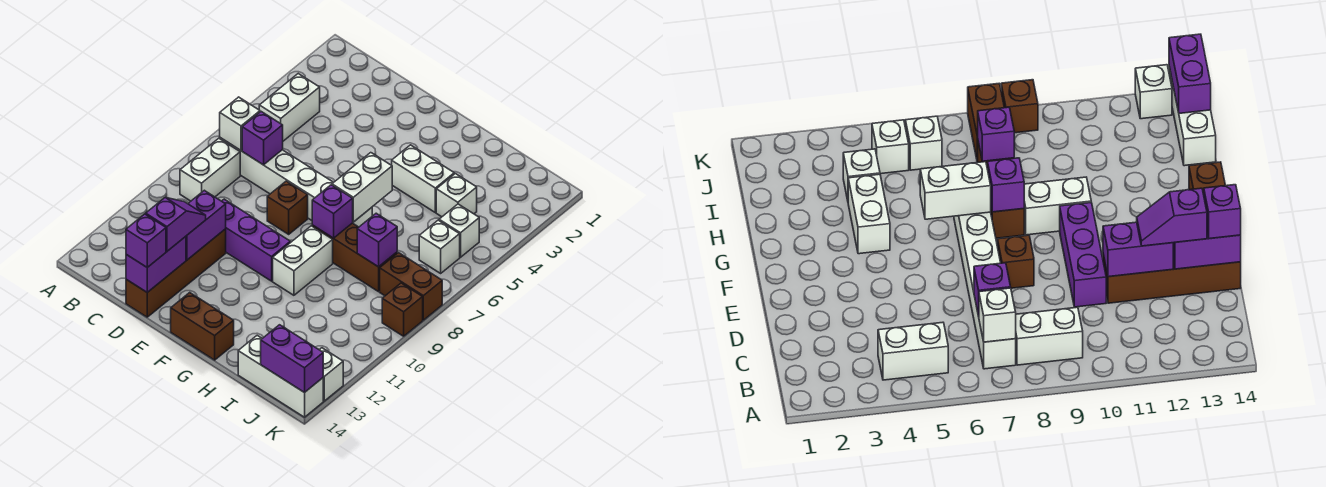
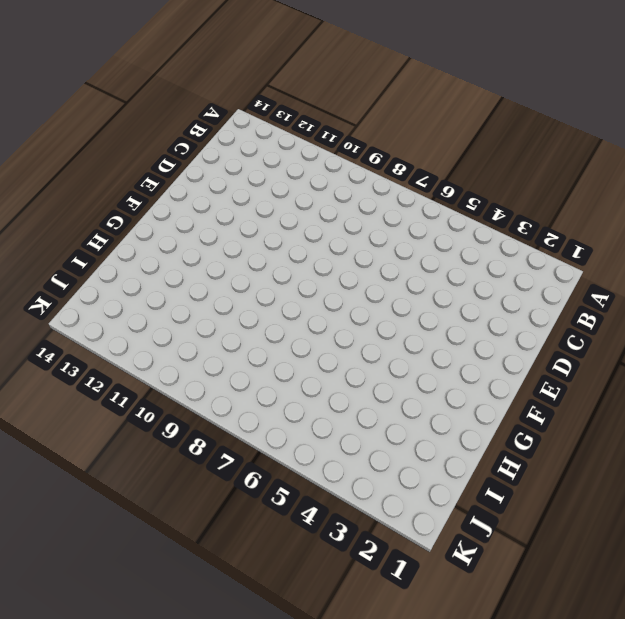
none -> white 1x2 brick [259,74,320,141]
none -> white 1x6 brick [220,138,372,227]
none -> white 1x2 brick [180,138,240,201]

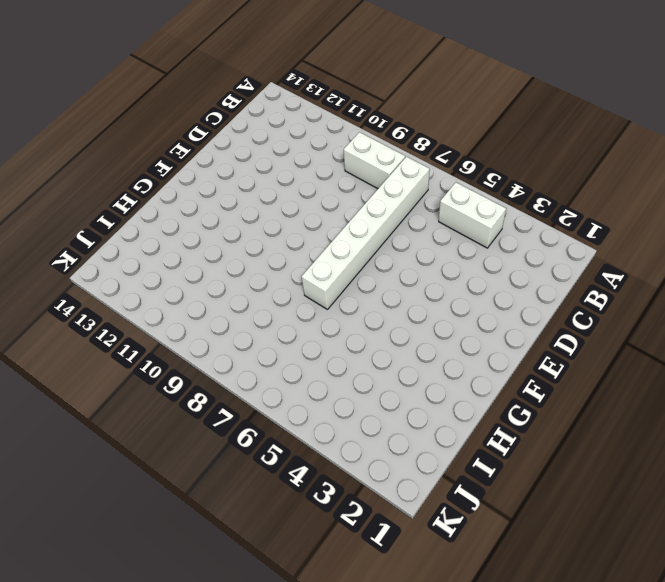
none -> purple 1x3 brick [222,199,290,281]
none -> brown 1x4 brick [126,229,226,317]
none -> brown 1x1 brick [267,181,308,234]

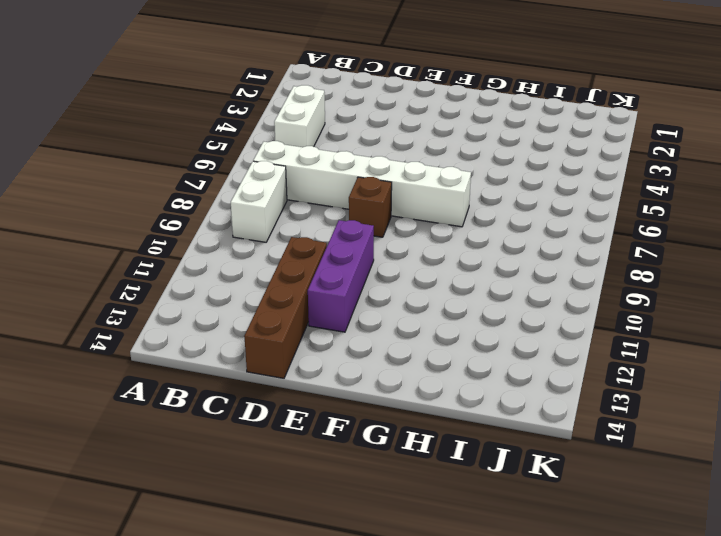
purple 1x3 brick [308,220,374,332] -> purple 1x3 brick turned to [222,199,290,281]
none -> brown 1x2 brick [171,293,234,360]
none -> white 1x2 brick [392,145,454,212]
none -> brown 1x3 brick [312,223,397,292]

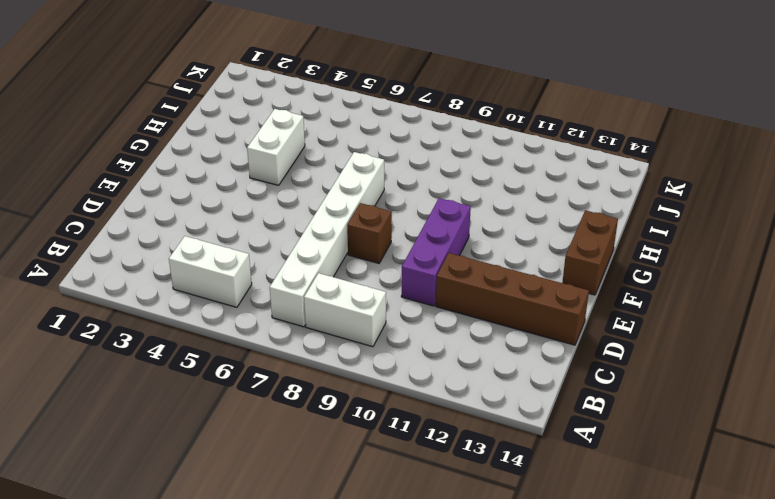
none -> brown 1x3 brick [312,223,397,292]
none -> white 1x2 brick [273,226,333,295]
none -> white 1x1 brick [436,174,477,217]

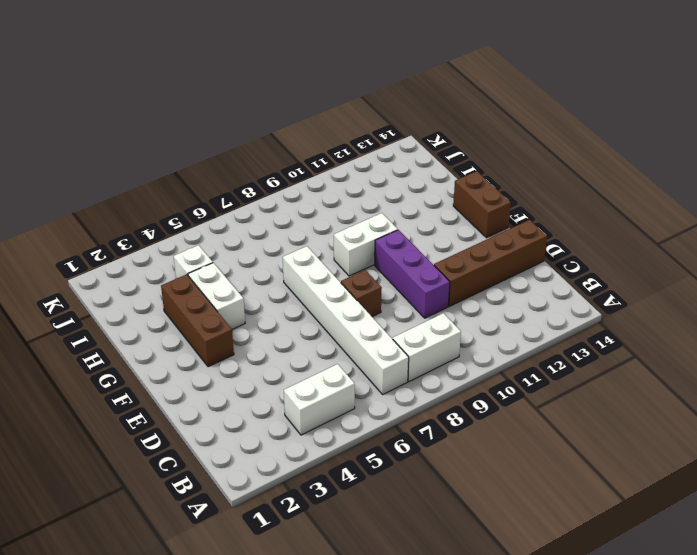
brown 1x3 brick [161,274,234,367] -> brown 1x3 brick moved to [312,223,397,292]
none -> white 1x3 brick [238,335,323,417]
none -> white 1x1 brick [439,204,479,257]
none -> white 1x1 brick [419,220,460,273]

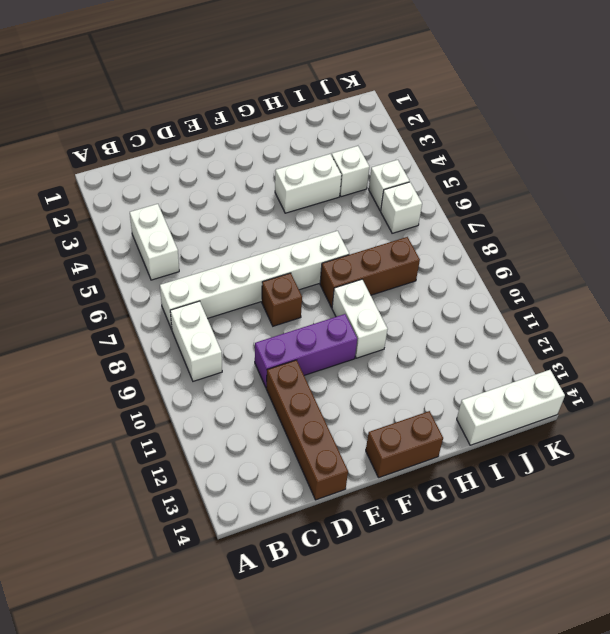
none -> brown 1x2 brick [380,253,442,320]
none -> brown 1x1 brick [382,283,423,336]
none -> white 1x1 brick [320,348,343,401]

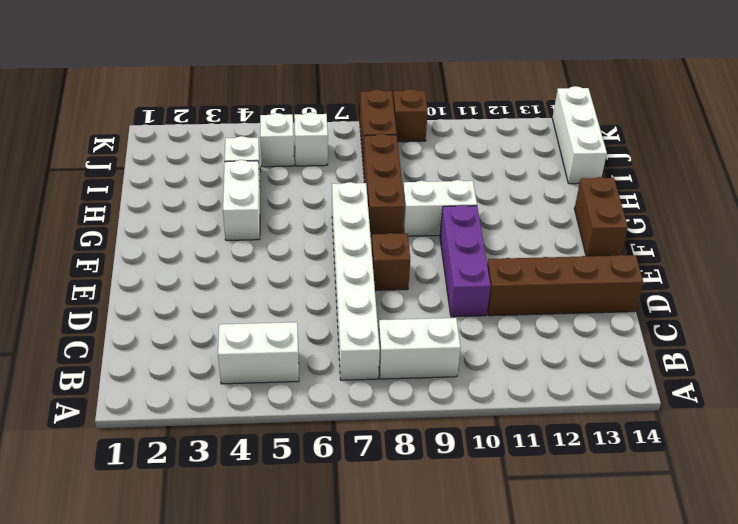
none -> white 1x1 brick [320,348,343,401]
none -> white 1x1 brick [220,97,260,150]
none -> purple 1x1 brick [242,112,283,165]

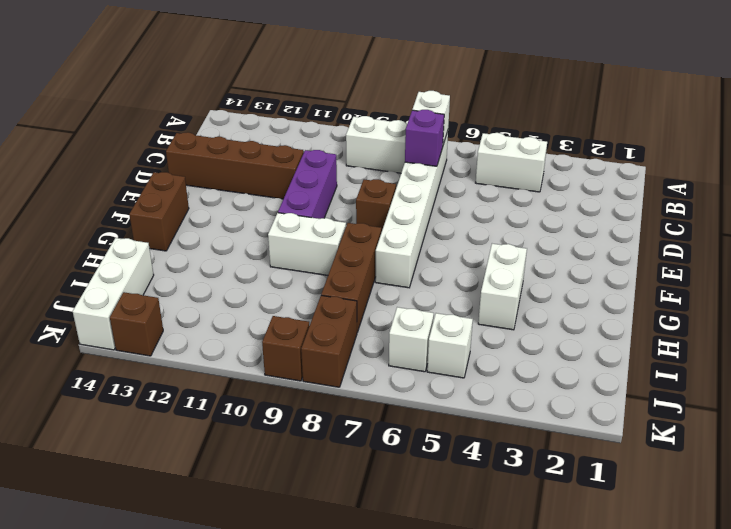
brown 1x1 brick [110,292,163,356] -> white 1x1 brick [320,348,343,401]
none -> white 1x1 brick [436,174,477,217]
none -> purple 1x2 brick [186,190,226,260]
none -> purple 1x2 brick [126,236,186,292]

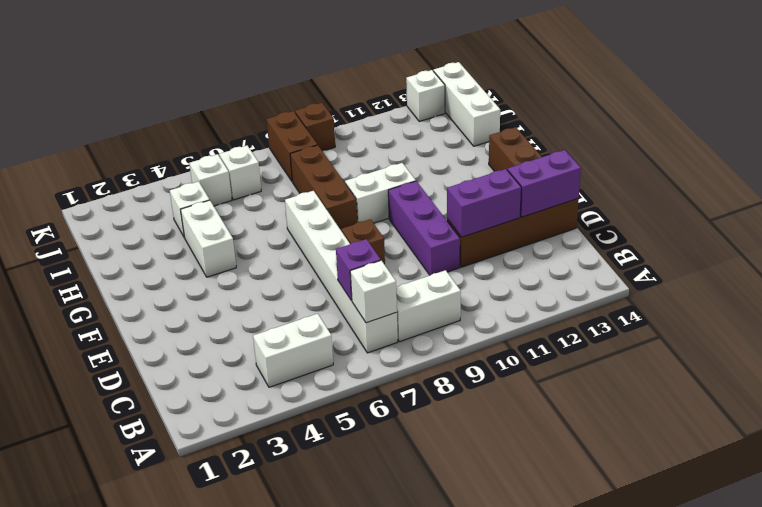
none -> white 1x2 brick [332,153,392,222]
none -> purple 1x1 brick [312,185,353,238]
none -> purple 1x1 brick [357,213,397,267]

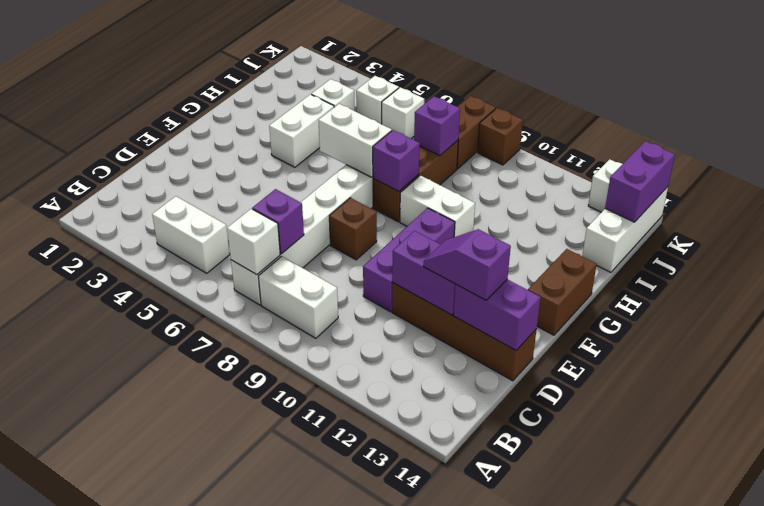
none -> purple 1x1 brick [126,214,166,267]

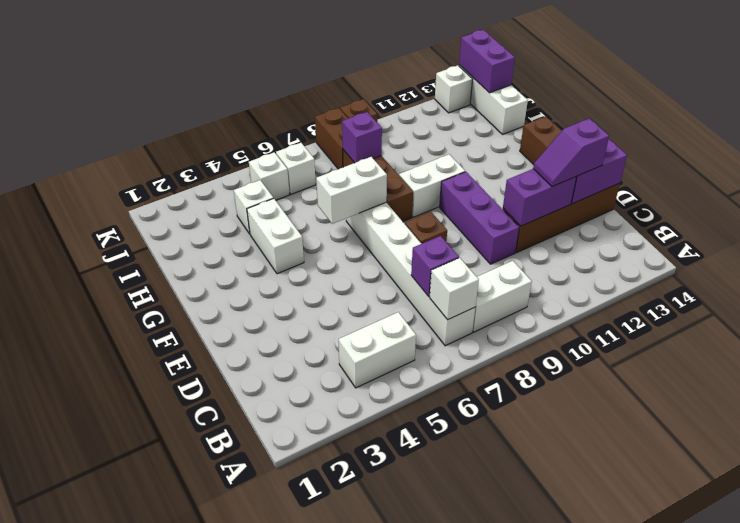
none -> purple 1x1 brick [312,185,353,238]
none -> purple 1x1 brick [126,214,166,267]

